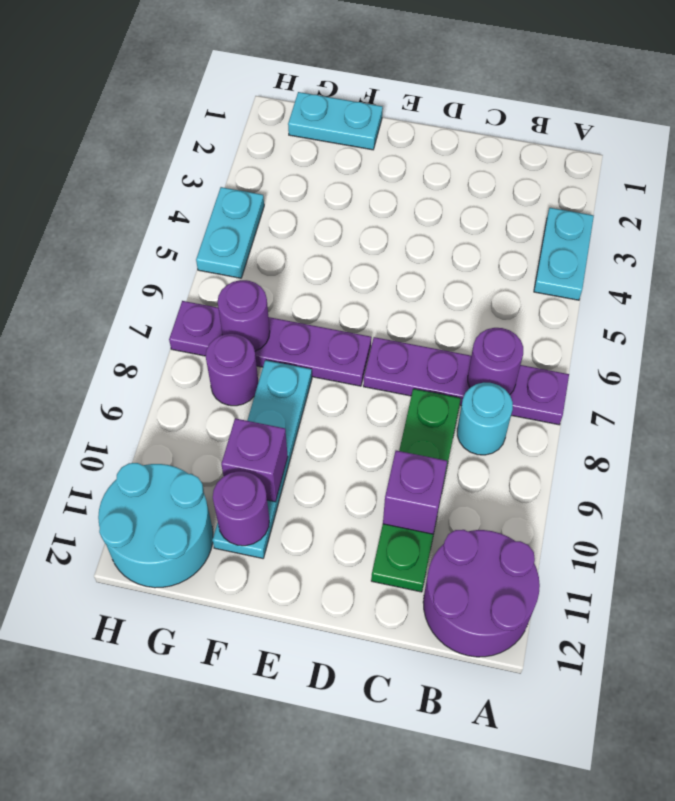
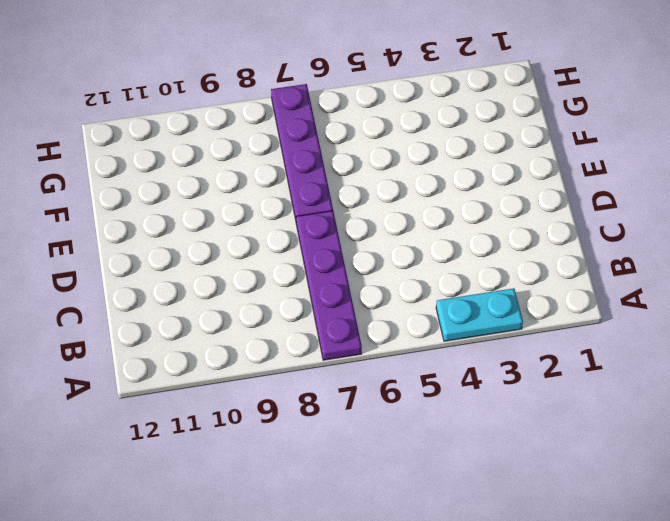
none -> purple 2x2 round brick [423,530,540,657]
none -> cyan 1x1 round brick [457,383,513,455]
none -> green 1x4 plate [371,389,461,592]

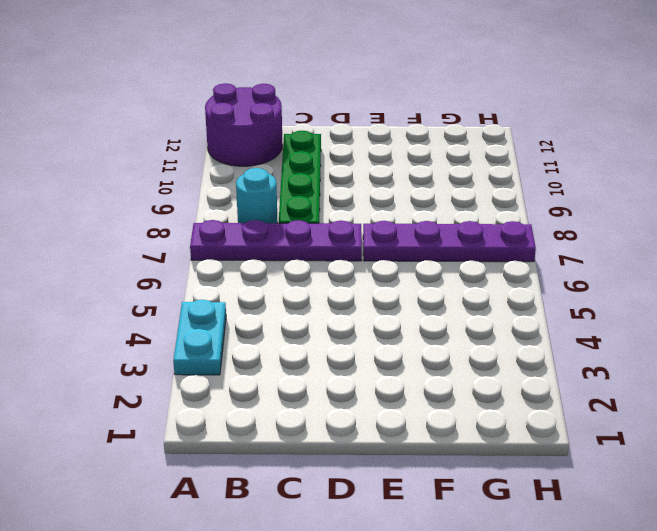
none -> cyan 1x2 plate [288,92,383,150]
none -> cyan 1x4 plate [212,360,312,558]
none -> purple 1x1 round brick [206,334,258,406]

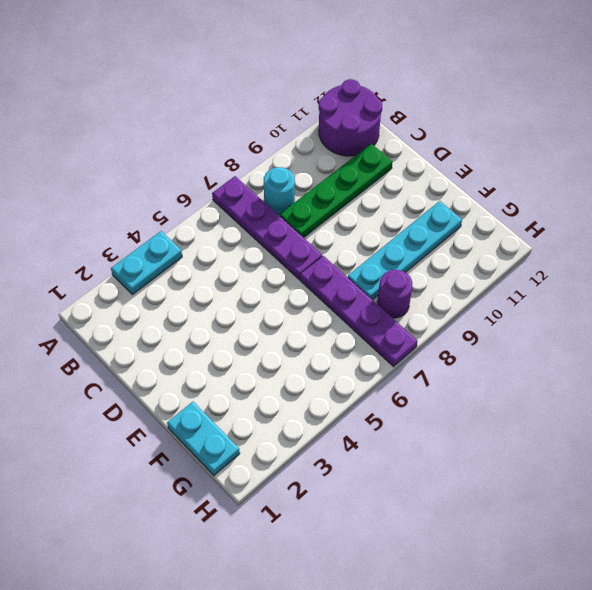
none -> cyan 2x2 round brick [98,463,213,588]
none -> cyan 1x2 plate [196,187,264,278]
none -> purple 1x1 round brick [468,328,523,395]

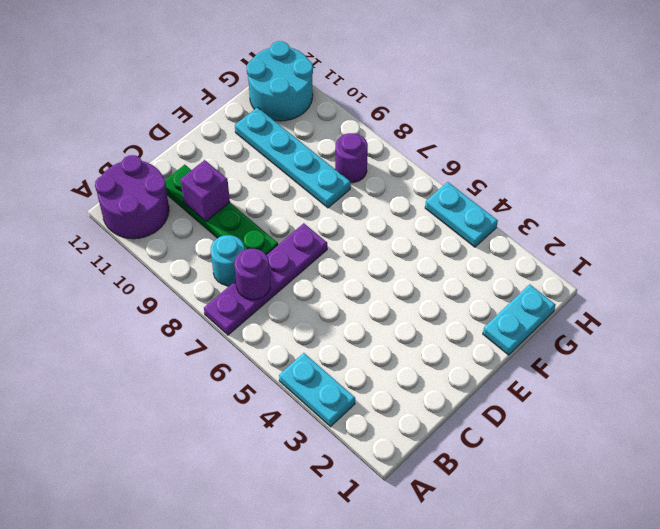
none -> purple 1x4 plate [169,301,371,386]
none -> purple 1x1 brick [221,418,288,502]
none -> purple 1x1 round brick [213,471,269,546]

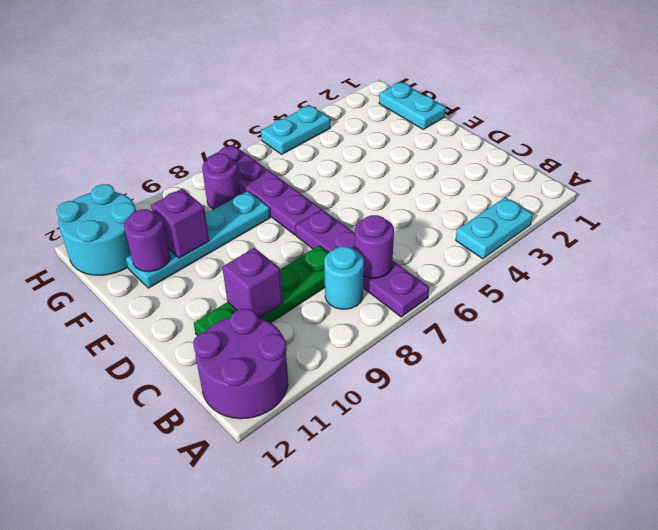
none -> purple 1x1 round brick [218,280,270,351]

